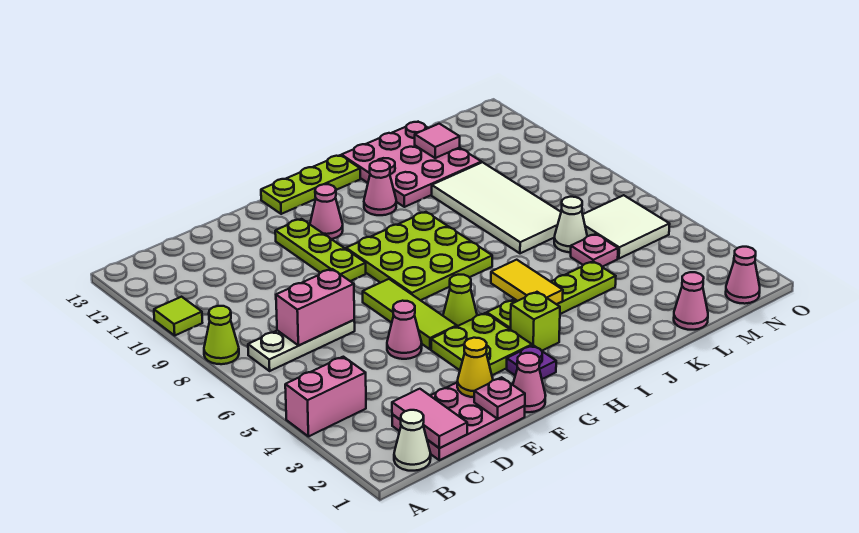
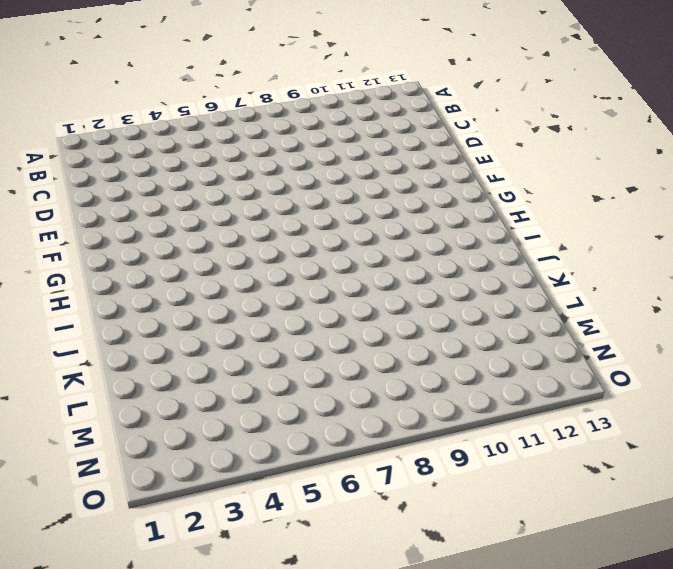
none -> pink 1x2 brick [285,357,366,436]
none -> lime 1x1 cone [204,306,239,364]
none -> lime 1x1 tile [154,297,202,335]
none -> white 1x1 cone [394,410,431,471]

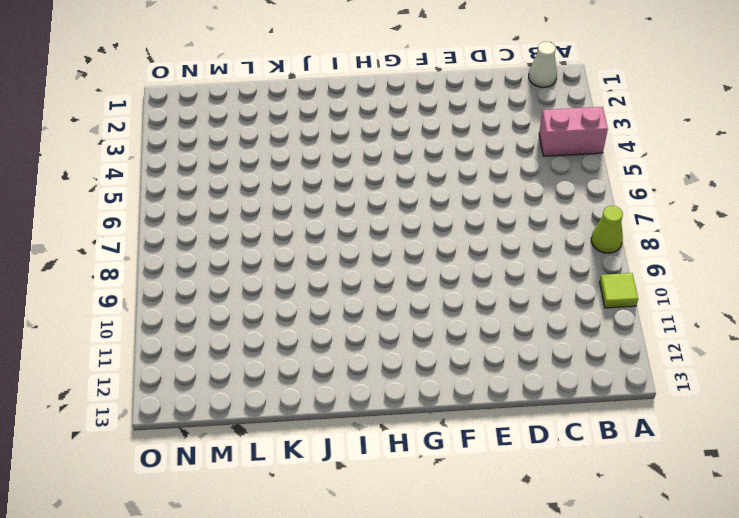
none -> white 1x3 plate [248,320,355,371]
none -> pink 2x3 plate [392,383,525,460]
none -> pink 1x1 cone [387,301,422,359]
none -> pink 1x1 cone [513,353,546,412]

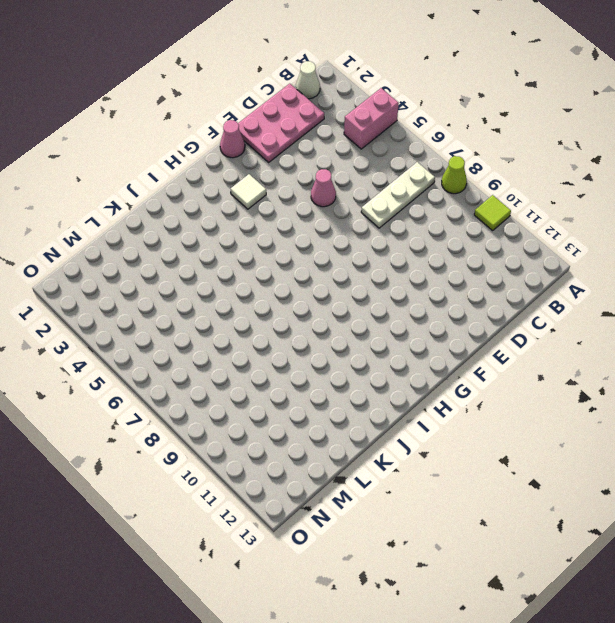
white 1x1 tile [231,174,266,209] -> lime 2x2 plate [431,313,532,375]
none -> lime 1x3 tile [363,279,457,349]
none -> lime 1x3 plate [275,219,366,281]
none -> purple 1x1 plate [507,345,556,379]
none -> lime 1x1 cone [443,275,477,326]

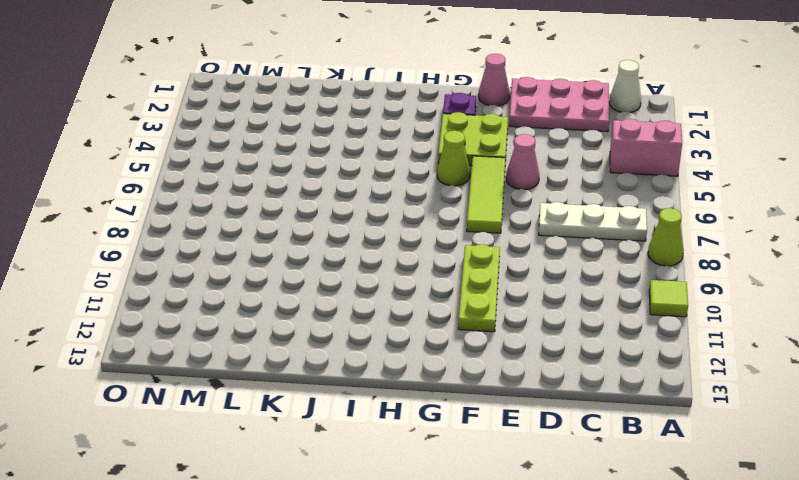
none -> lime 3x3 plate [346,212,492,300]
none -> pink 1x1 cone [310,184,343,239]
none -> lime 1x3 plate [261,155,360,214]
none -> lime 1x1 brick [510,292,560,351]

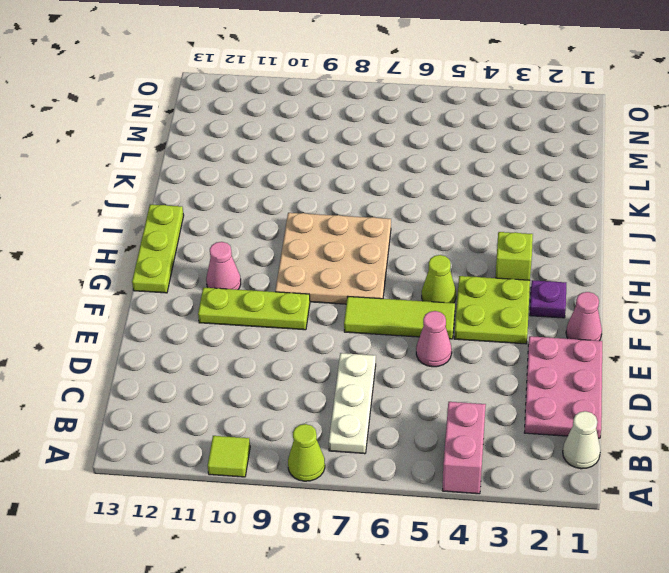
tan 3x3 plate [275,213,391,304] -> lime 3x3 plate [346,212,492,300]
none -> lime 1x4 plate [487,262,616,329]
none -> pink 1x1 cone [364,161,396,215]
none -> pink 3x3 plate [341,122,481,207]
none -> white 2x4 tile [432,162,561,253]

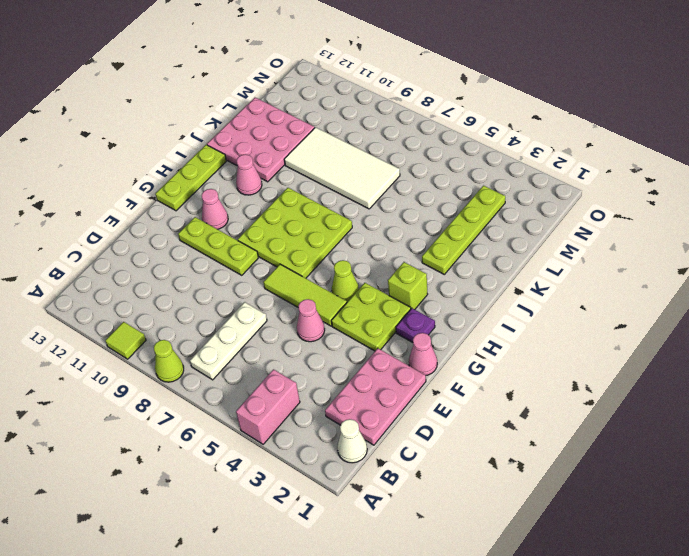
lime 1x4 plate [422,186,505,274] -> lime 1x4 plate moved to [487,262,616,329]
none -> pink 1x1 cone [674,272,708,330]
none -> pink 1x1 plate [571,234,618,267]
none -> white 1x1 cone [554,197,587,252]
none -> white 2x2 tile [583,195,670,259]

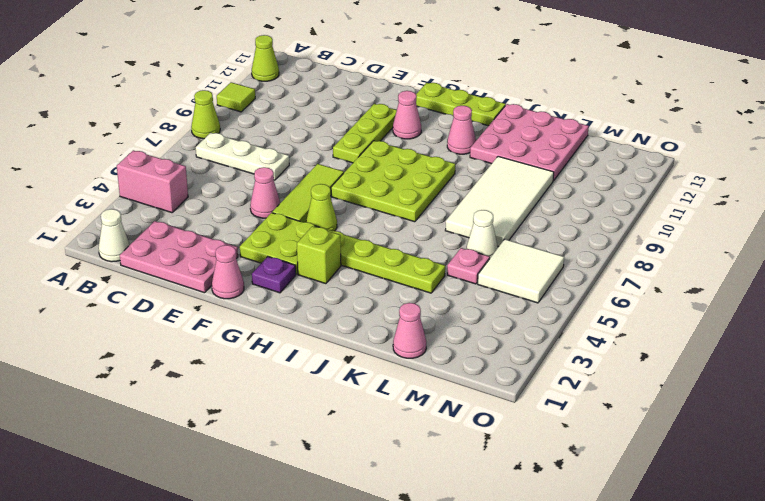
lime 1x1 cone [252,35,279,81] -> none
none -> pink 1x1 cone [726,247,760,304]
none -> pink 1x2 tile [392,389,467,448]
none -> pink 1x2 brick [276,269,354,345]
none -> pink 1x1 plate [474,377,525,419]

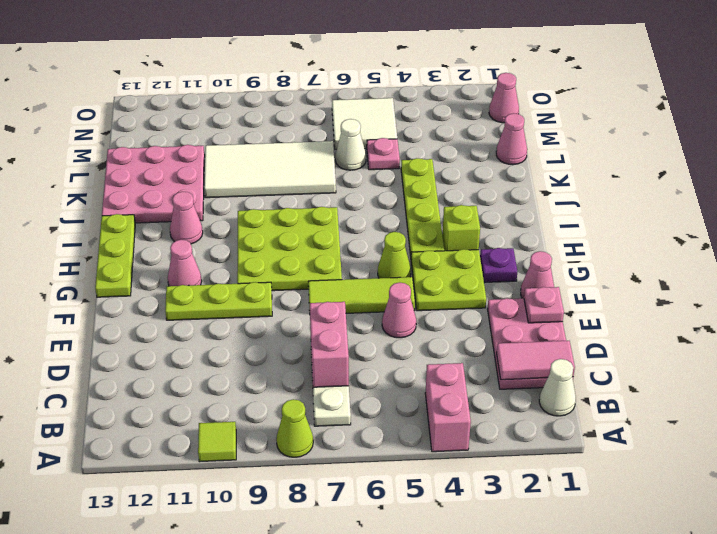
none -> yellow 1x1 cone [457,338,493,397]
none -> yellow 1x2 tile [491,260,563,304]
none -> pink 1x1 tile [415,124,460,158]

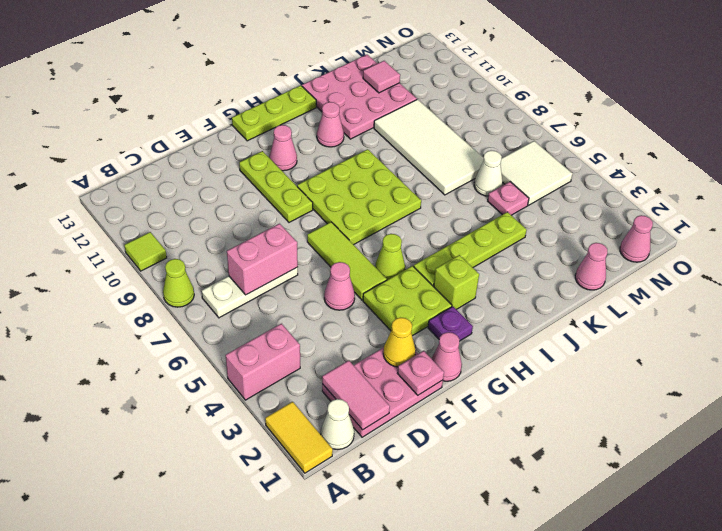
yellow 1x2 tile [265,402,333,473] -> yellow 1x2 tile moved to [491,260,563,304]

